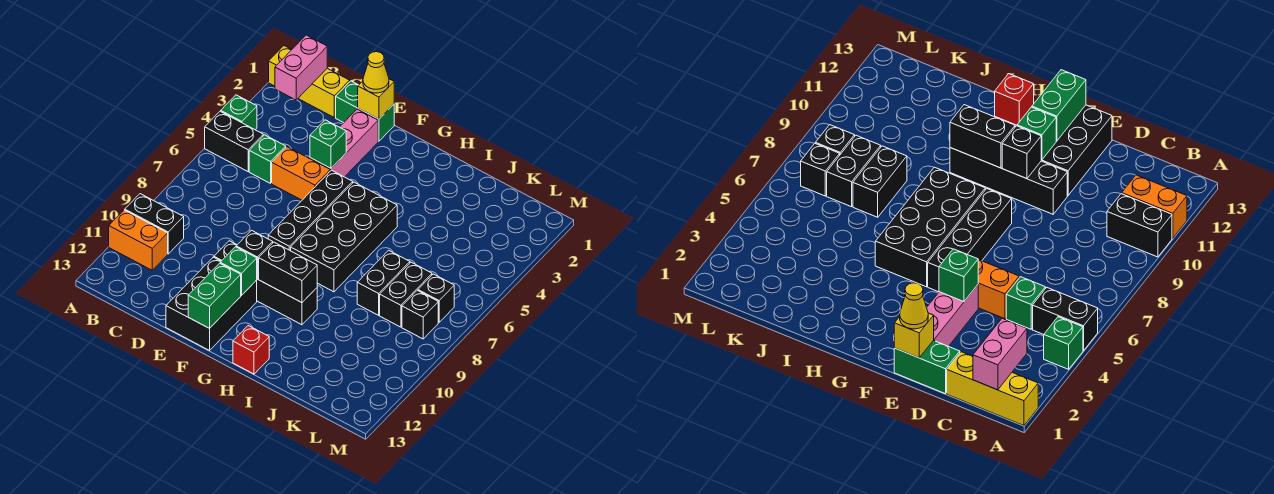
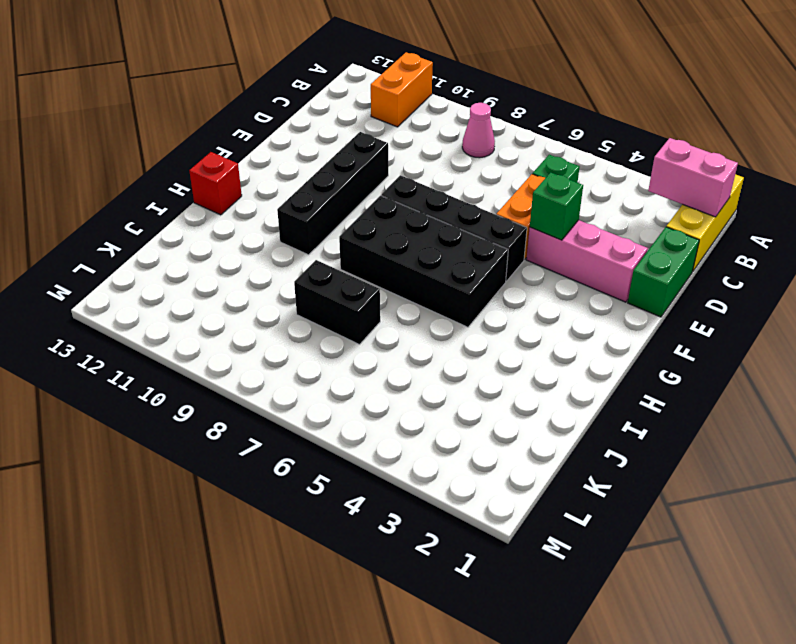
pink 1x1 cone [462,103,495,158] -> none
none -> green 1x1 brick [221,95,257,130]
none -> black 1x2 brick [205,111,263,171]
none -> black 1x2 brick [125,194,184,254]

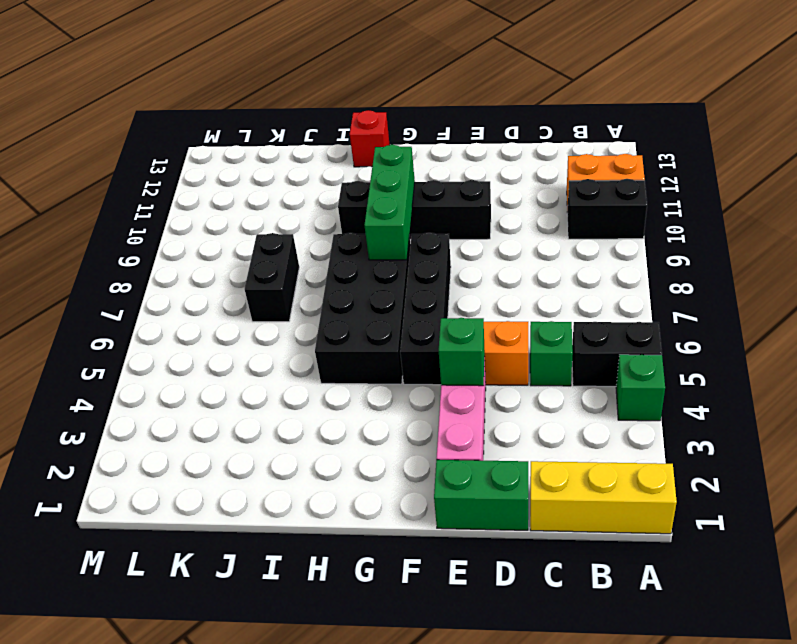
green 1x3 brick [364,145,415,260] -> black 1x2 brick [259,242,317,303]
none -> black 2x3 brick [166,257,257,350]
none -> black 1x2 brick [380,262,432,327]
none -> black 1x1 brick [418,274,454,322]

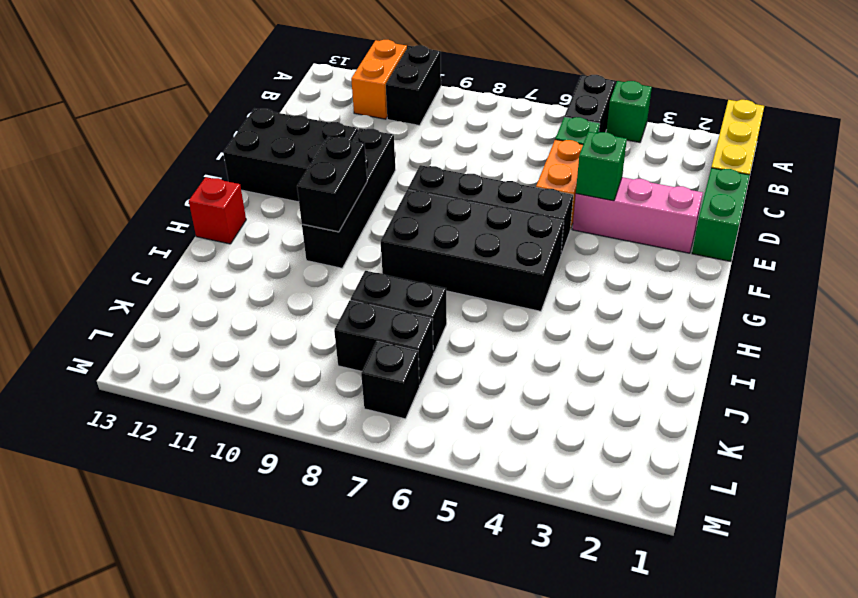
none -> black 1x1 brick [402,290,438,339]
none -> pink 1x2 brick [275,35,327,100]
none -> yellow 1x1 brick [358,79,394,119]

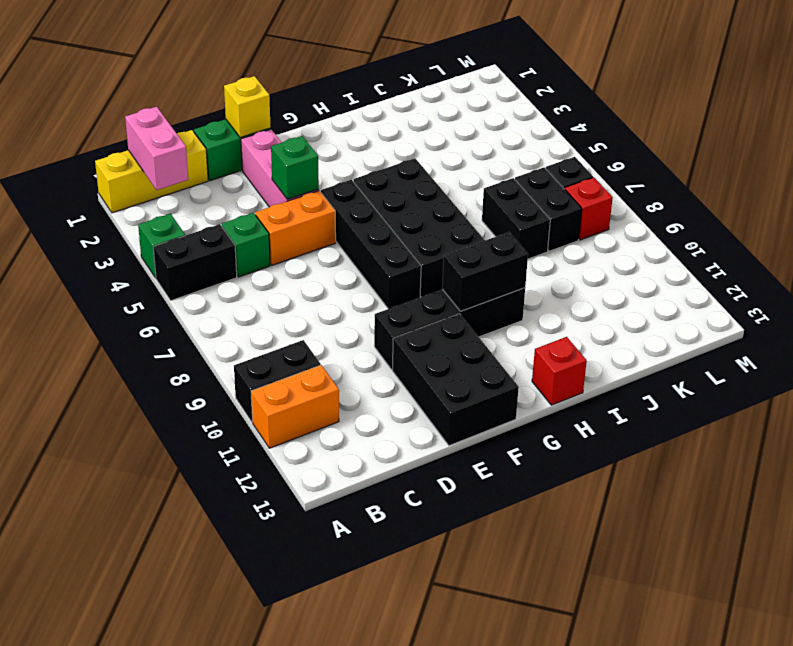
red 1x1 brick [565,177,613,240] -> black 1x1 brick [402,290,438,339]
none -> black 1x1 brick [236,230,273,279]
none -> green 1x1 brick [220,247,257,296]
none -> green 1x2 brick [188,263,241,328]

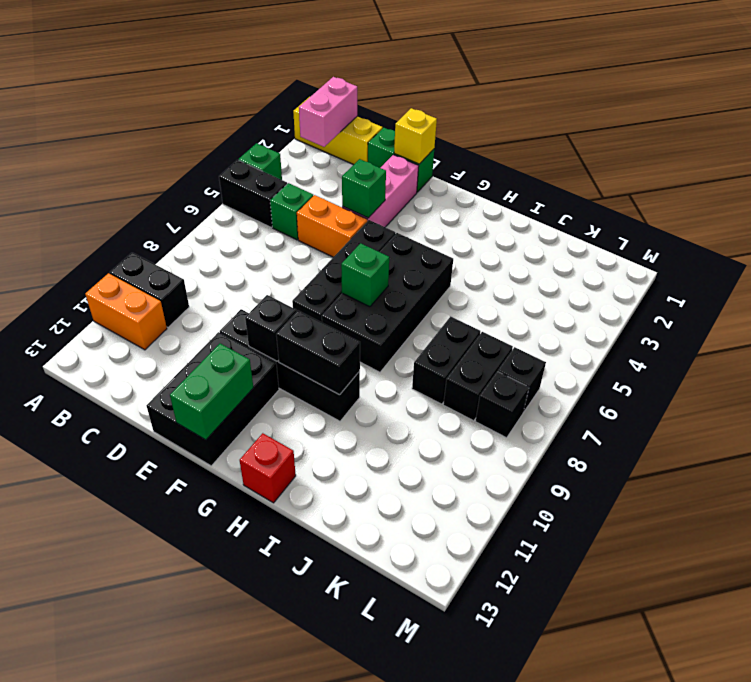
green 1x1 brick [341,243,389,307] -> green 1x1 brick moved to [220,247,257,296]
none -> yellow 1x1 cone [363,52,389,93]

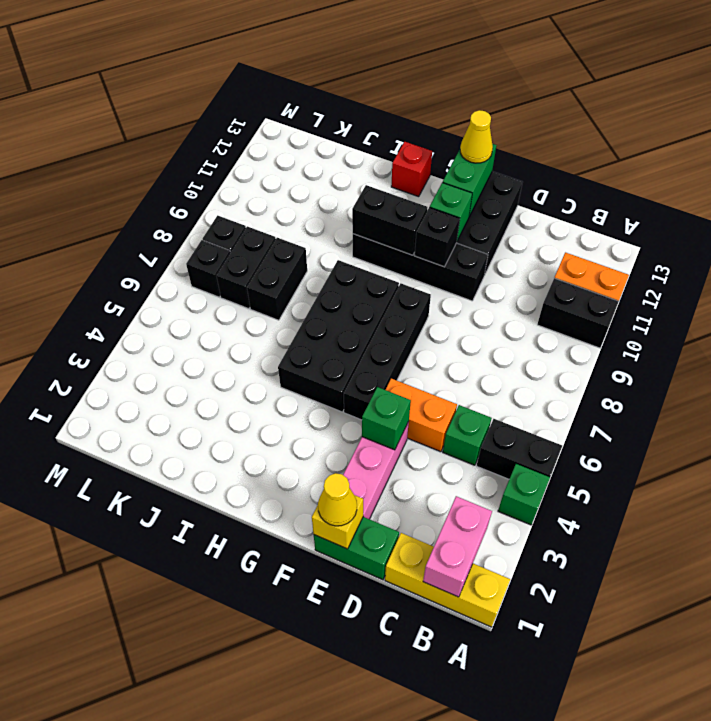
yellow 1x1 cone [460,110,493,163] -> none

